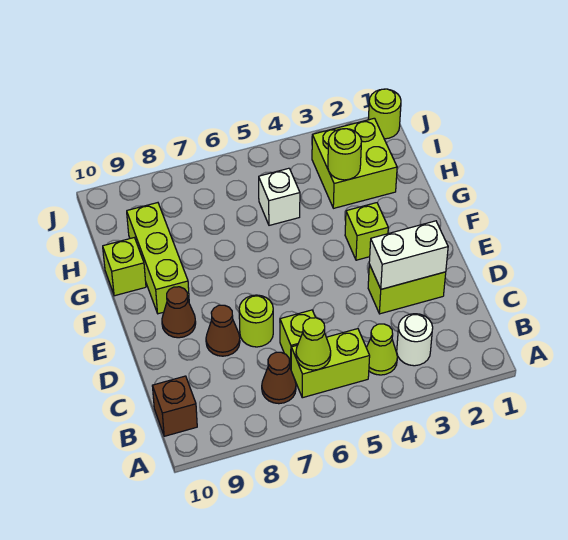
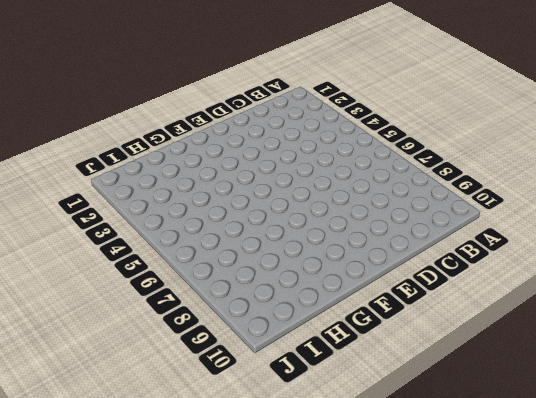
none -> white 1x1 round brick [397,314,433,366]
none -> lime 1x1 cone [366,324,397,375]
none -> lime 1x2 brick [291,329,370,398]

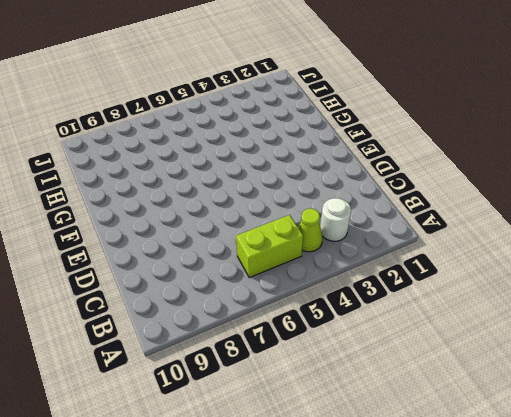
none -> brown 1x1 cone [262,352,296,404]
none -> brown 1x1 brick [152,376,197,436]
none -> lime 1x1 brick [280,310,316,369]

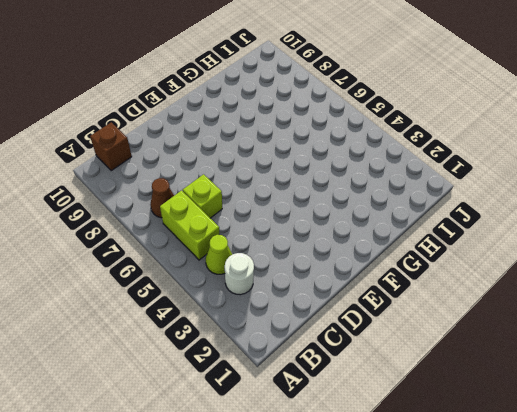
none -> lime 1x2 brick [368,264,446,314]
none -> lime 1x1 round brick [239,295,273,347]
none -> brown 1x1 cone [206,305,240,356]

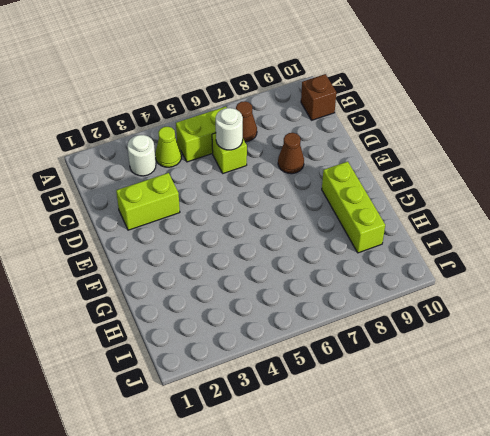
white 1x1 round brick [216,108,243,150] -> none
none -> lime 1x1 round brick [239,295,273,347]
none -> brown 1x1 cone [162,287,196,338]
none -> lime 1x1 brick [345,203,388,260]

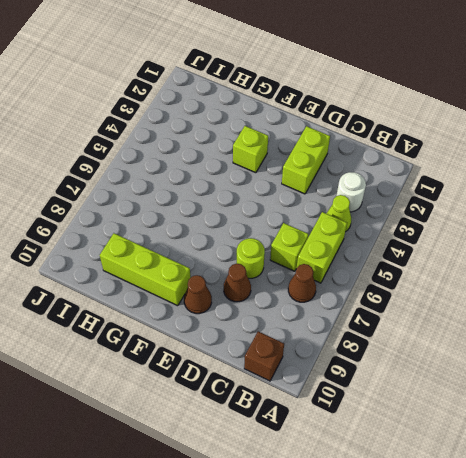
none -> lime 1x1 brick [103,238,146,296]
none -> lime 2x2 brick [312,118,397,208]
none -> white 1x1 brick [259,168,300,225]

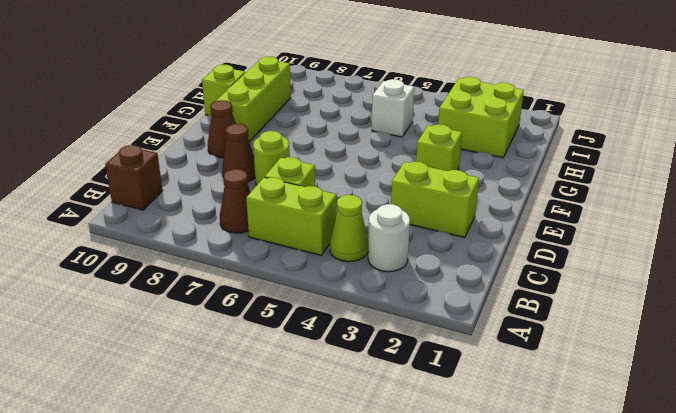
none -> lime 1x1 round brick [368,89,401,139]
none -> lime 1x1 cone [296,318,331,370]
none -> white 1x2 brick [369,221,448,289]

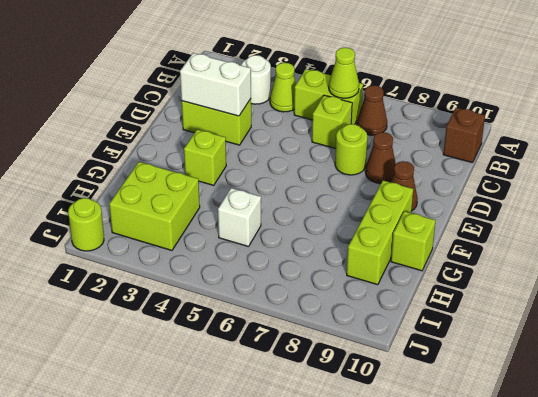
none -> lime 1x1 round brick [328,129,362,180]

